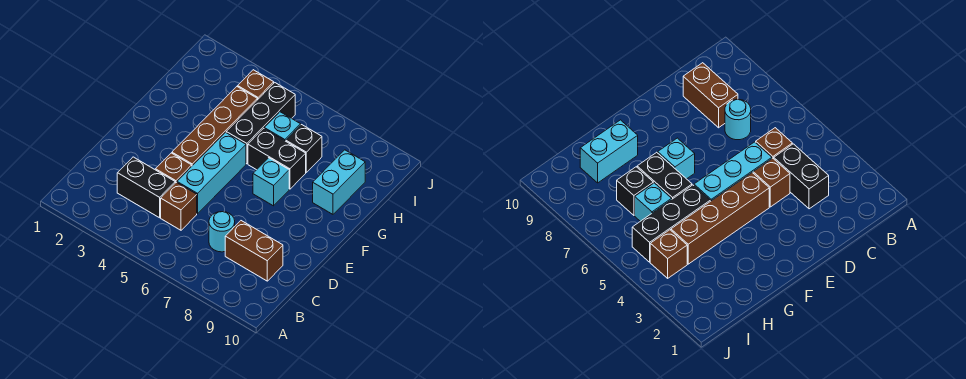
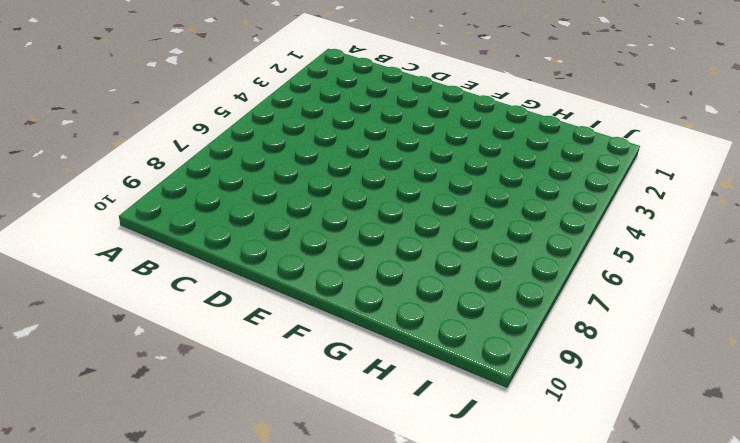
none -> black 1x2 brick [117,157,175,218]
none -> brown 1x1 brick [161,182,197,230]
none -> cyan 1x1 round brick [209,212,235,252]

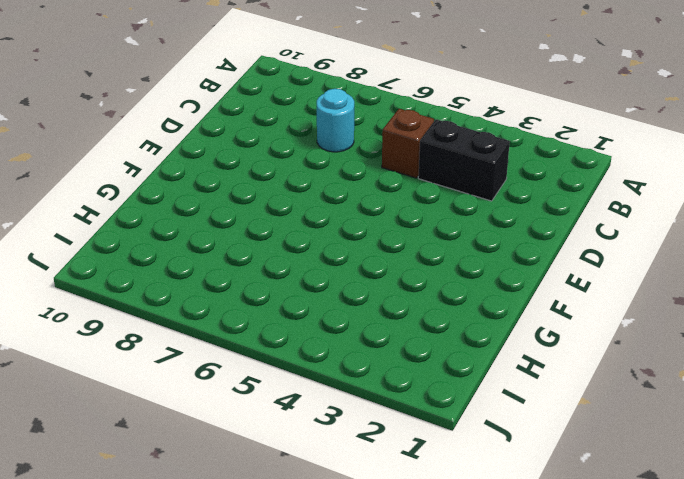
none -> brown 1x2 brick [225,221,283,281]
none -> brown 1x1 brick [155,153,192,183]
none -> cyan 1x3 brick [177,132,246,214]

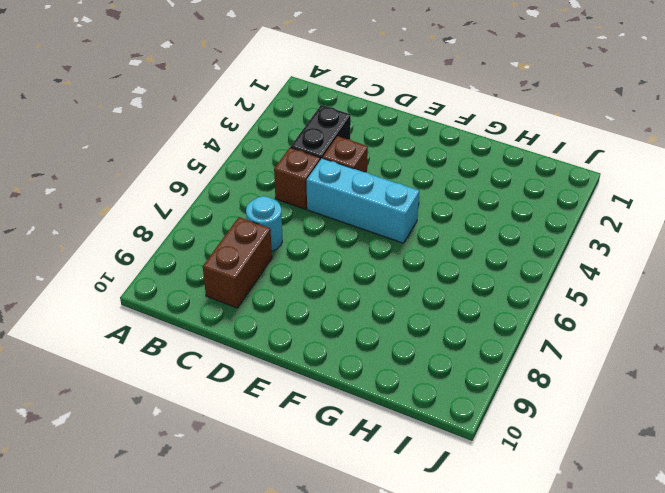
none -> brown 1x4 brick [172,87,257,166]
none -> cyan 1x1 brick [253,158,289,206]
none -> black 1x3 brick [226,83,295,164]

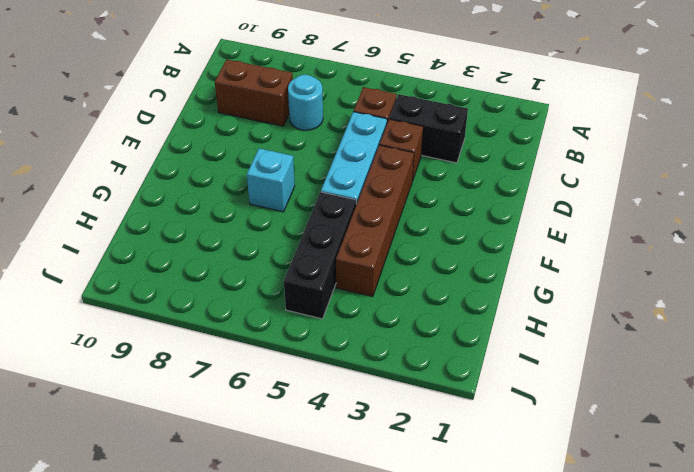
none -> black 1x2 brick [248,128,306,189]
none -> cyan 1x2 brick [313,150,365,214]
none -> cyan 1x1 brick [264,112,301,141]

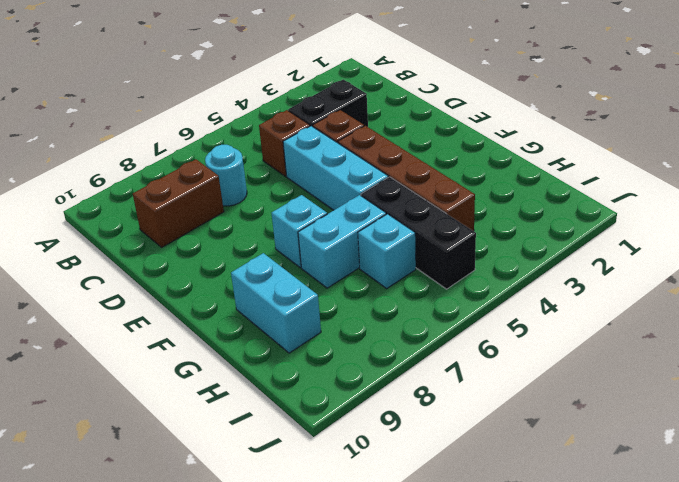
cyan 1x2 brick [298,195,386,288] -> black 1x2 brick [248,128,306,189]
none -> black 1x1 brick [286,125,322,172]
none -> brown 1x1 brick [238,70,274,100]

